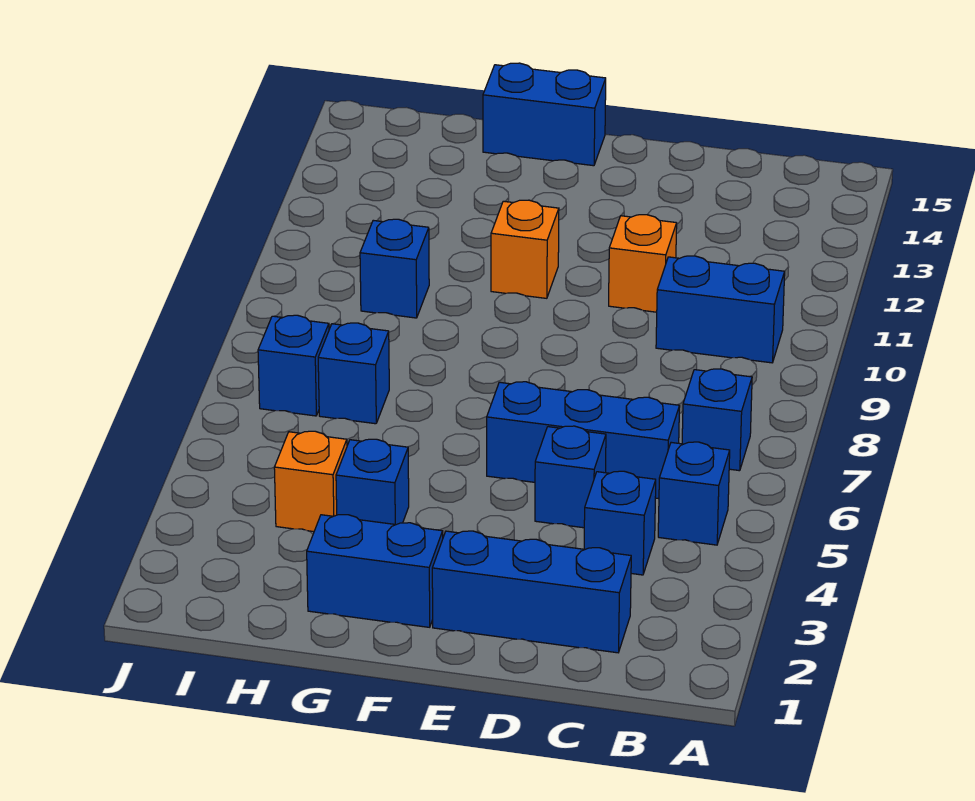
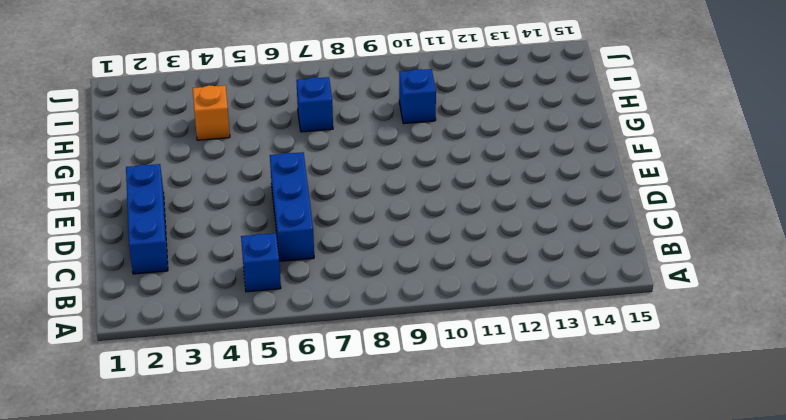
none -> blue 1x1 brick [682,369,752,471]
none -> blue 1x2 brick [656,256,785,363]
none -> blue 1x1 brick [584,471,656,575]

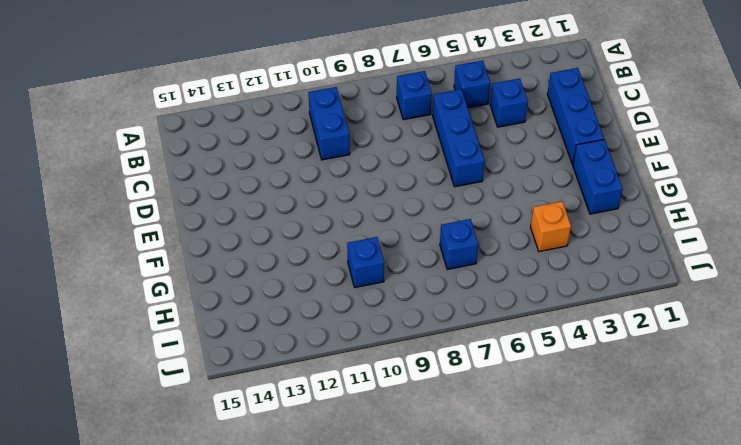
none -> blue 1x1 brick [535,426,606,528]
none -> orange 1x1 brick [609,215,677,312]
none -> orange 1x1 brick [491,200,559,298]

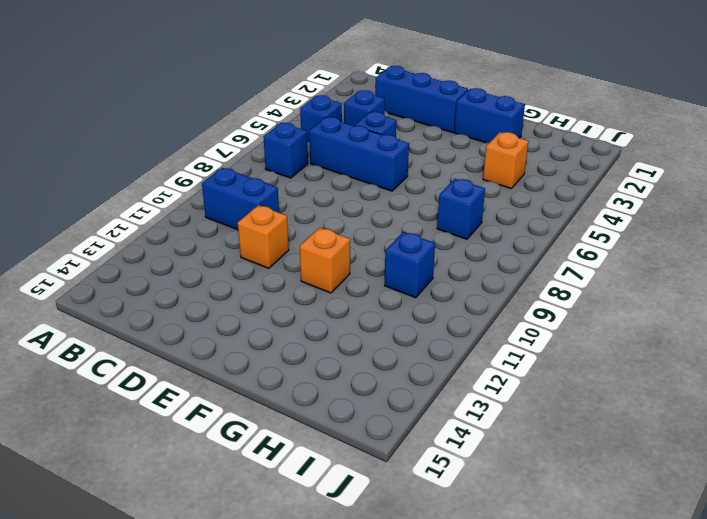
none -> blue 1x2 brick [483,63,606,166]
none -> blue 1x1 brick [336,439,409,525]
none -> blue 1x1 brick [258,315,329,416]

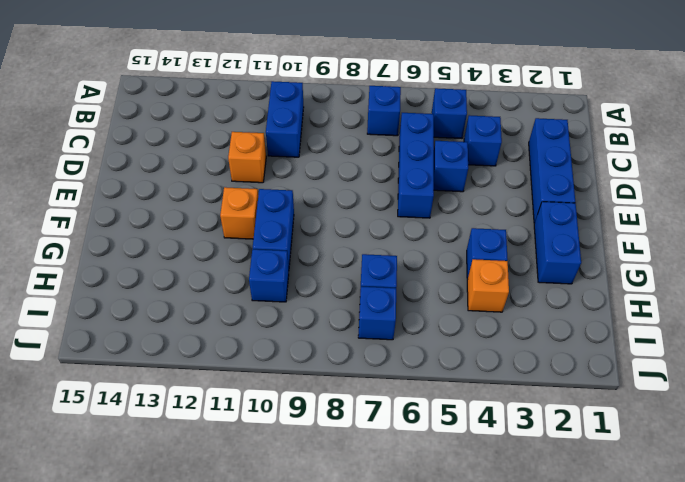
blue 1x2 brick [253,189,294,268] -> blue 1x2 brick moved to [483,63,606,166]

